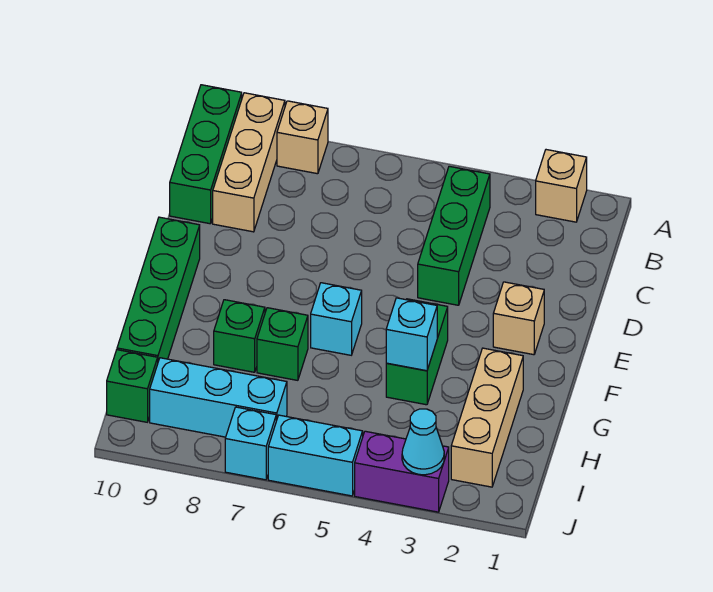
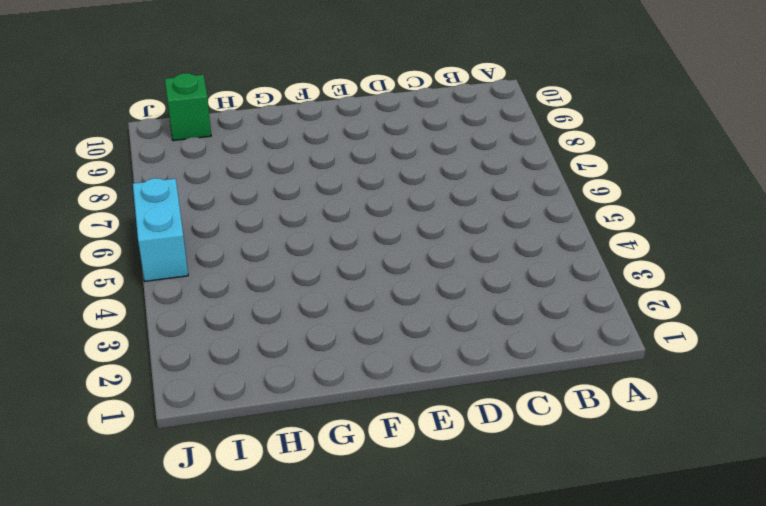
none -> tan 1x1 brick [536,150,587,222]
none -> tan 1x1 brick [277,101,328,174]
none -> tan 1x3 brick [213,93,285,232]

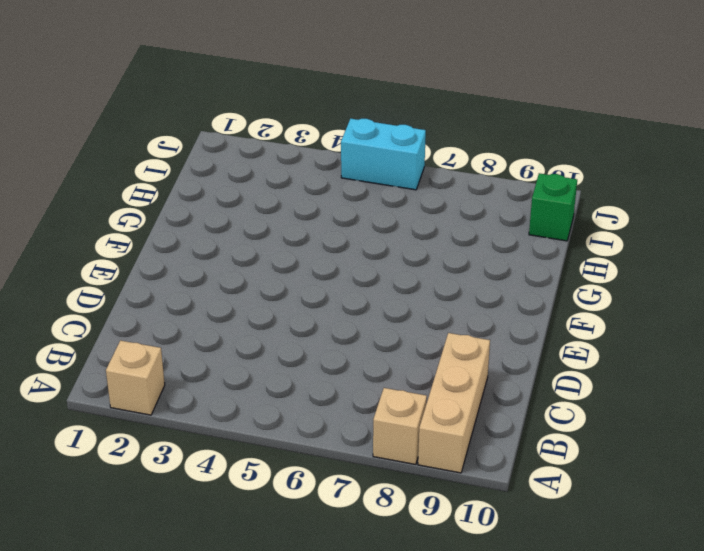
none -> green 1x3 brick [170,85,242,224]
none -> green 1x3 brick [418,166,490,305]
none -> tan 1x1 brick [493,282,544,355]

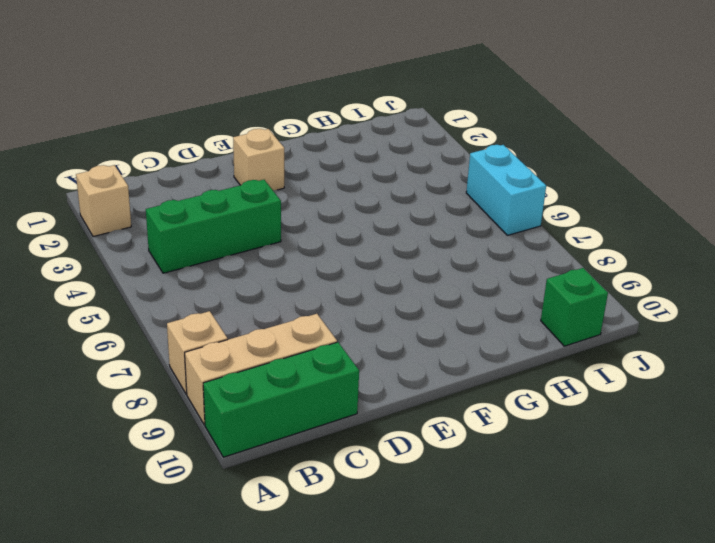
none -> green 1x4 brick [117,217,200,361]
none -> green 1x2 brick [386,299,448,405]
none -> cyan 1x1 brick [311,283,362,355]

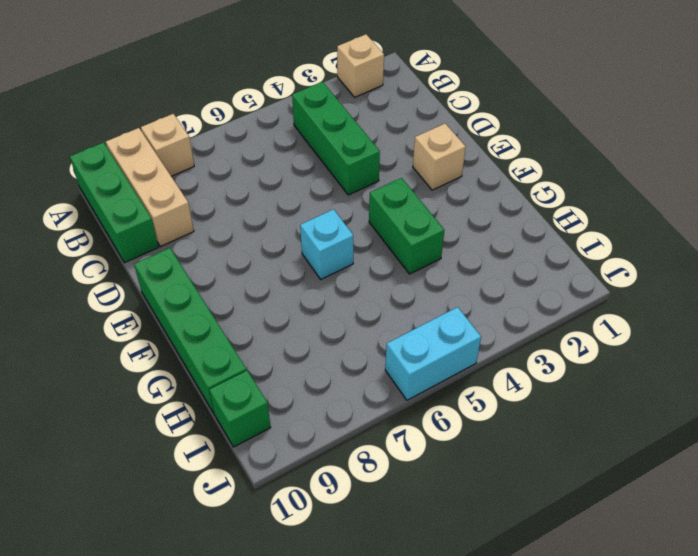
none -> tan 1x3 brick [451,348,523,487]
none -> green 1x1 brick [257,308,308,380]
none -> green 1x1 brick [214,300,265,372]

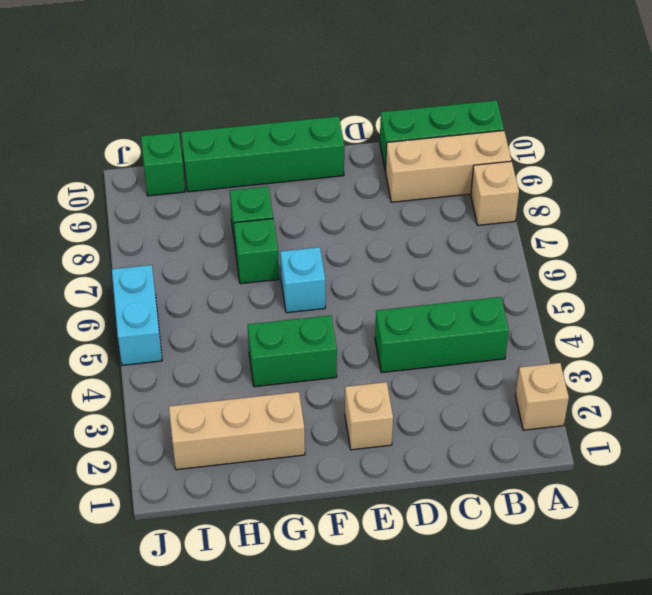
none -> cyan 1x3 brick [150,358,287,437]
none -> purple 1x2 brick [355,431,449,512]
none -> cyan 1x1 brick [225,407,276,480]

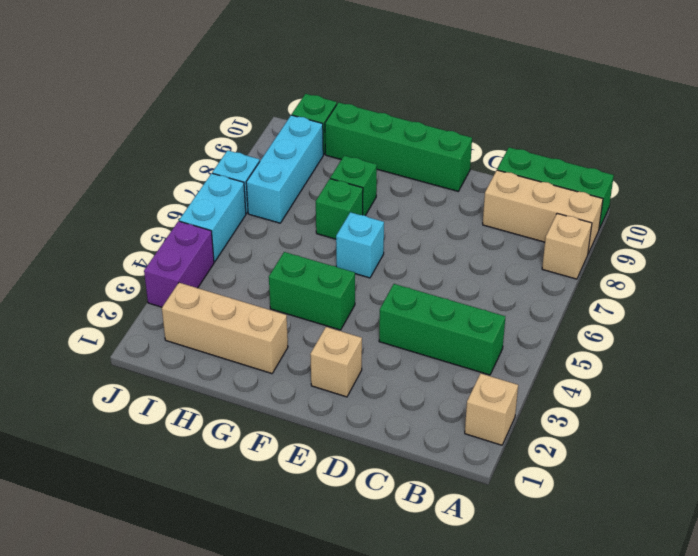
none -> cyan 1x1 brick [386,298,437,371]
none -> cyan 1x1 cone [402,409,444,475]

